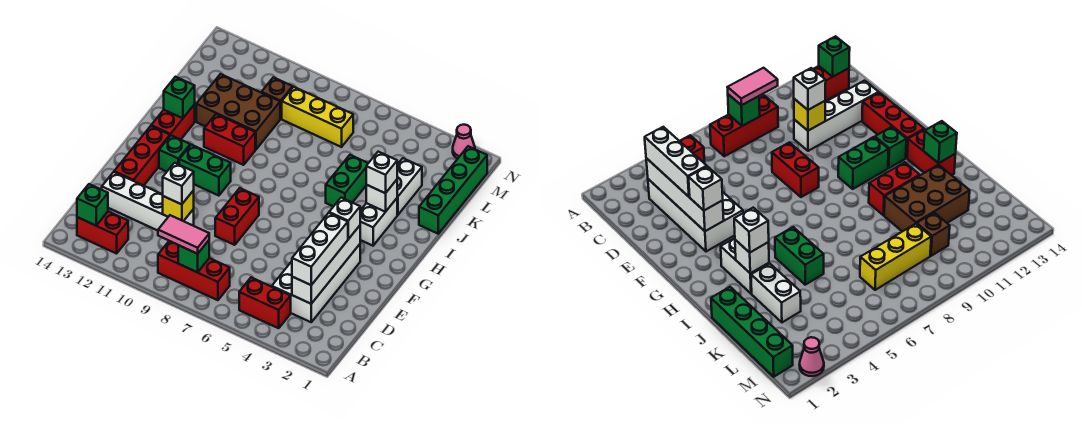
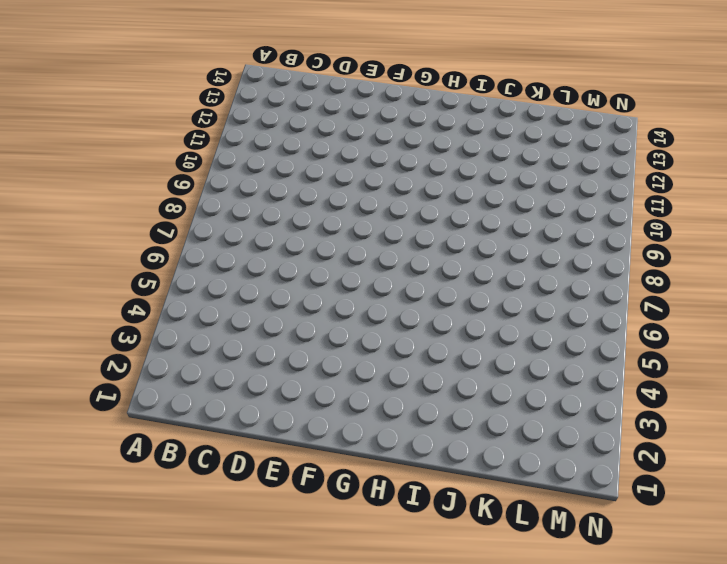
none -> red 1x2 brick [239,277,291,328]
none -> red 1x3 brick [158,241,230,300]
none -> red 1x2 brick [77,212,128,254]
none -> white 2x4 brick [272,244,360,322]

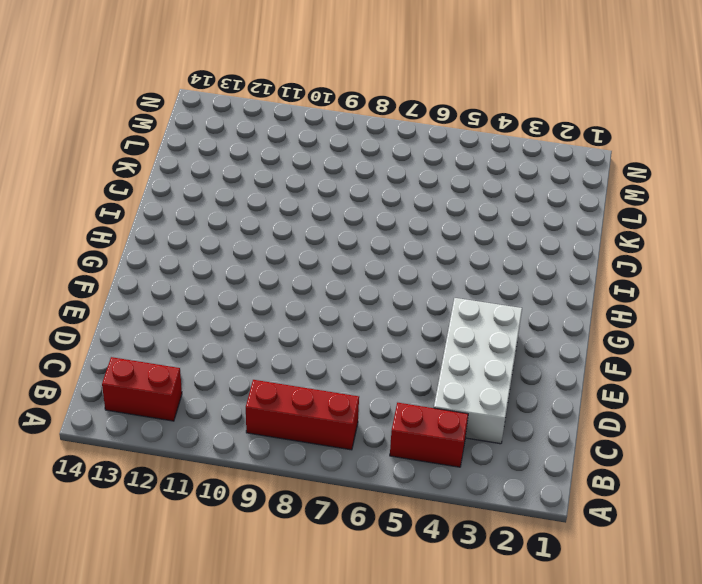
none -> white 1x4 brick [102,172,194,231]
none -> red 1x2 brick [215,188,259,245]
none -> red 1x3 brick [114,126,170,186]
none -> green 1x2 brick [179,145,231,196]

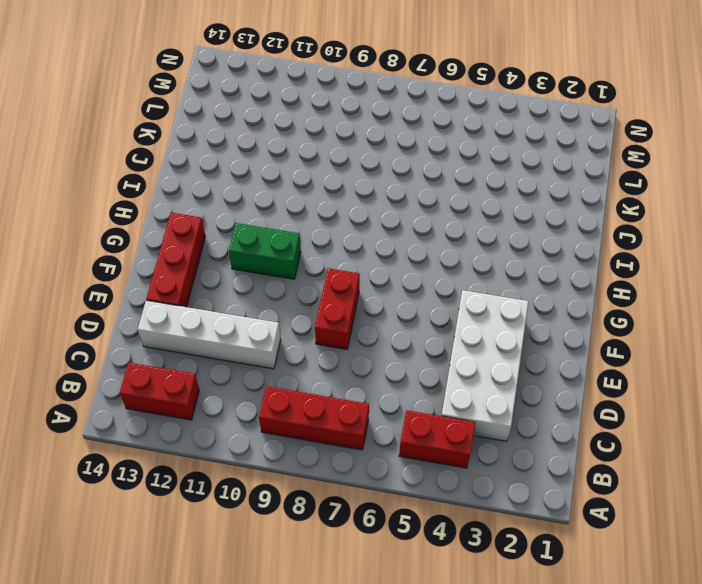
none -> green 1x1 brick [159,135,190,172]
none -> white 1x2 brick [360,198,397,246]
none -> red 1x2 brick [151,104,195,140]
none -> green 1x2 brick [326,155,368,207]

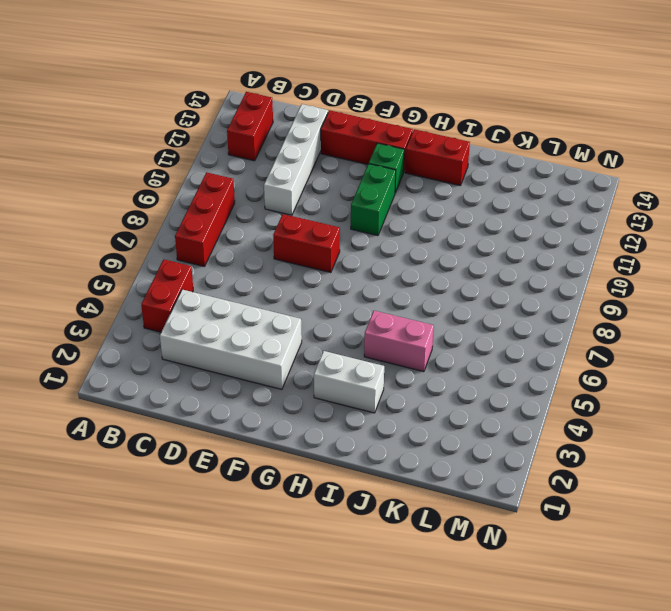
pink 1x2 brick [364,311,434,372] -> green 1x2 brick [326,155,368,207]
none -> red 1x2 brick [204,114,255,165]
none -> green 1x4 brick [419,146,487,234]
none -> white 1x2 brick [397,158,422,215]
none -> brown 2x3 brick [196,74,280,150]

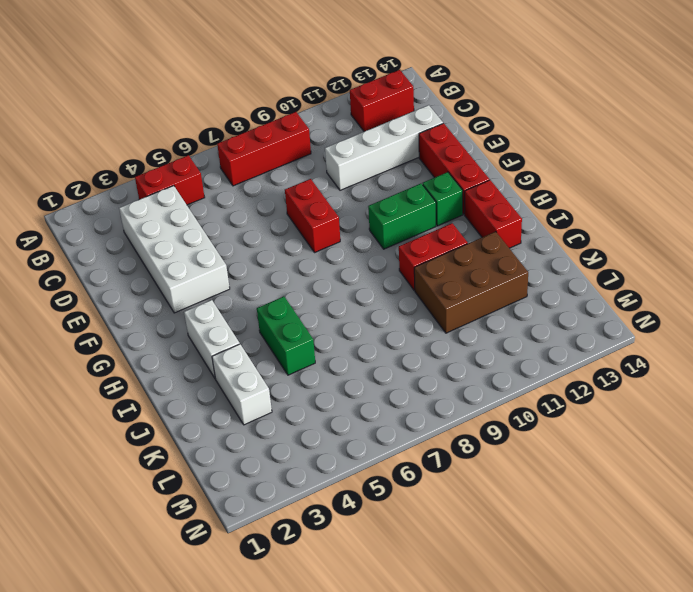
none -> green 1x4 brick [419,146,487,234]
none -> yellow 1x3 brick [282,87,353,147]
none -> brown 1x1 brick [261,77,293,119]
none -> pink 1x1 cone [453,125,475,159]

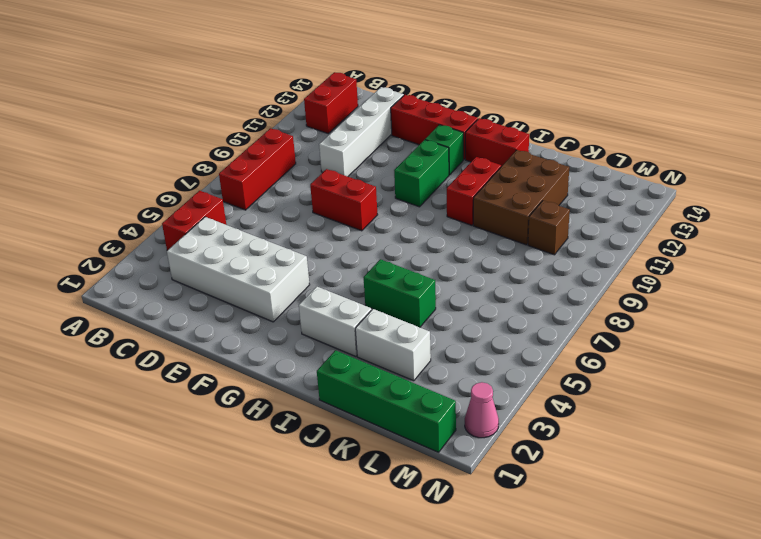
none -> yellow 1x3 brick [282,87,353,147]
none -> green 1x1 brick [178,241,209,272]
none -> green 1x1 brick [77,184,108,226]
none -> white 1x4 brick [292,226,360,304]

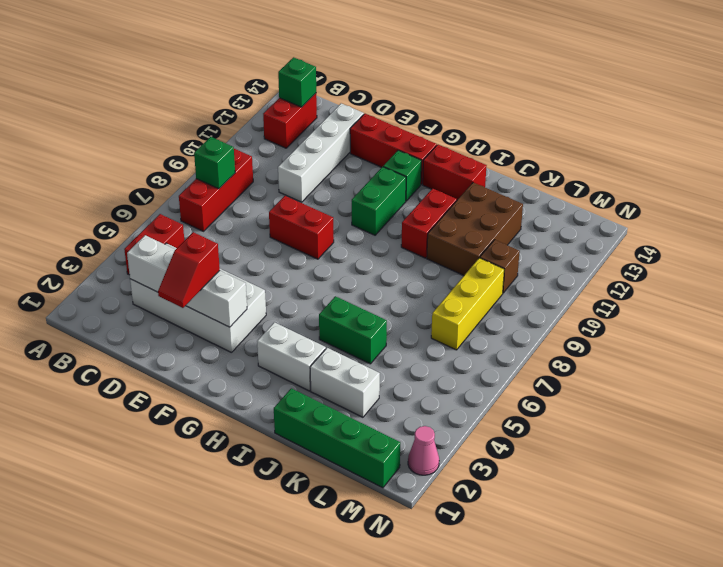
red 1x2 slope [158,232,220,308] -> white 1x3 brick [292,213,348,285]
none -> yellow 1x1 brick [163,190,194,221]
none -> white 1x1 brick [366,180,397,212]
none -> green 1x1 brick [164,77,195,118]
none -> pink 1x2 tile [158,215,209,254]

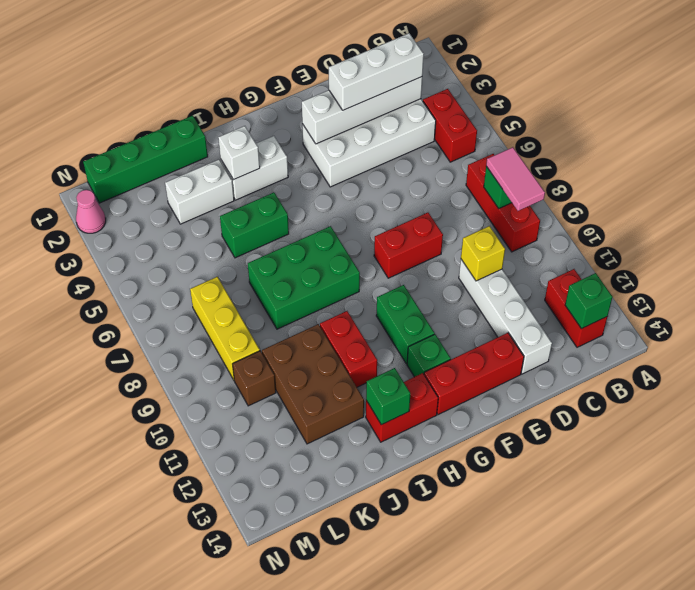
green 2x3 brick [248,226,360,329] -> none
none -> white 1x1 brick [163,163,194,204]
none -> white 1x1 brick [329,198,360,239]
none -> white 1x1 brick [366,152,397,193]

